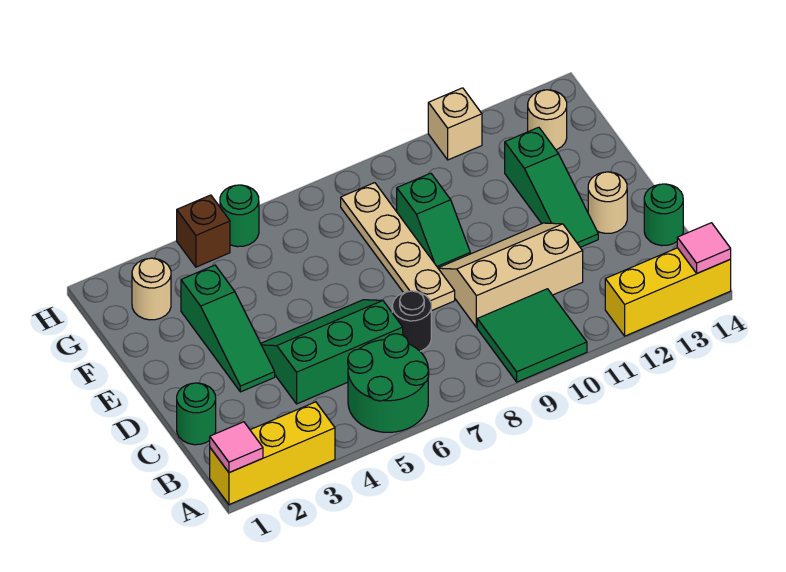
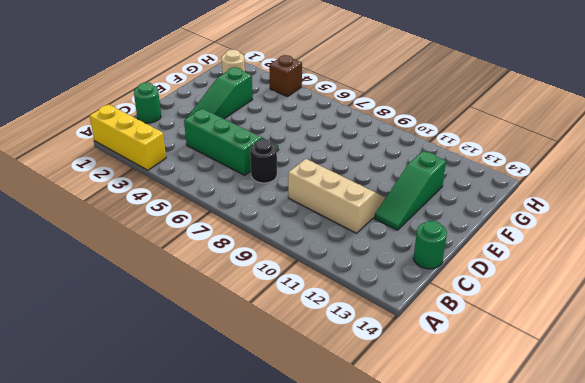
none -> green 2x2 round brick [348,334,429,432]
none -> green 2x2 tile [477,289,587,382]
none -> yellow 1x3 brick [605,248,731,336]

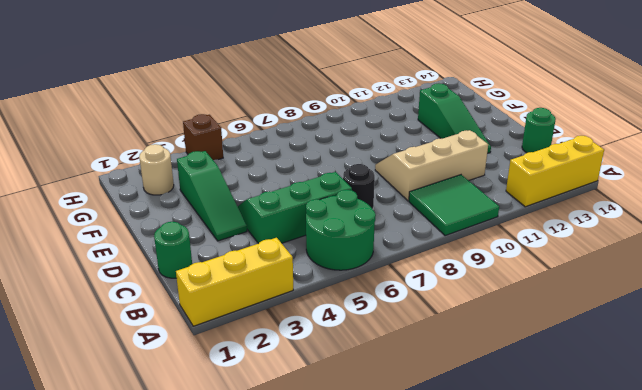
none -> tan 1x4 plate [341,183,455,311]
none -> tan 1x1 round brick [588,172,627,233]
none -> green 1x2 slope [397,173,470,268]

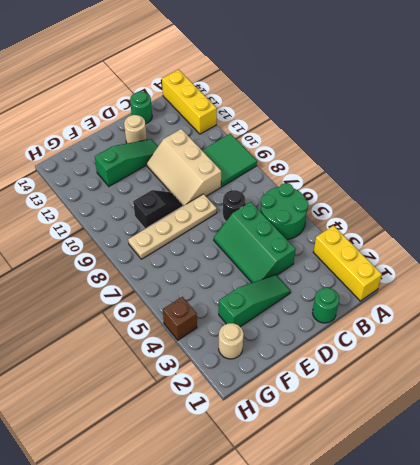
black 1x2 slope [133,190,183,229] -> green 1x2 slope [397,173,470,268]
none -> tan 1x1 round brick [528,90,567,150]
none -> green 1x1 round brick [220,185,259,247]
none -> tan 1x1 brick [428,88,482,160]

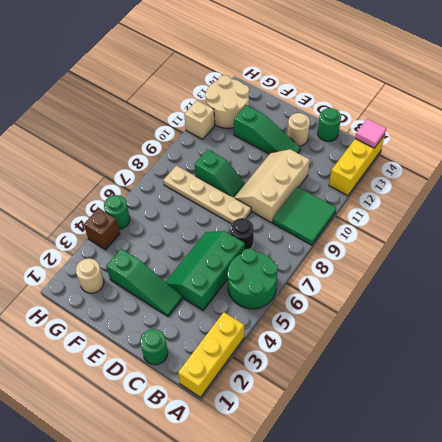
tan 2x2 round brick [205,75,249,128] -> tan 1x1 round brick [528,90,567,150]
none -> pink 1x1 tile [210,422,263,473]

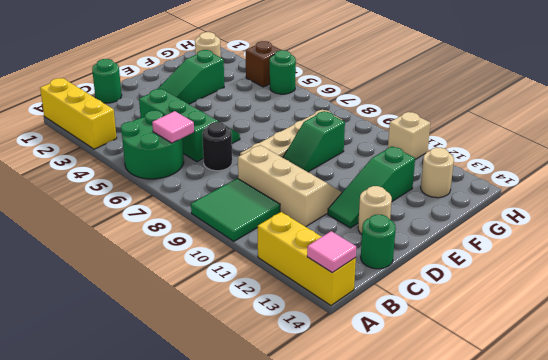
pink 1x1 tile [152,111,194,143] -> pink 1x1 tile moved to [210,422,263,473]

